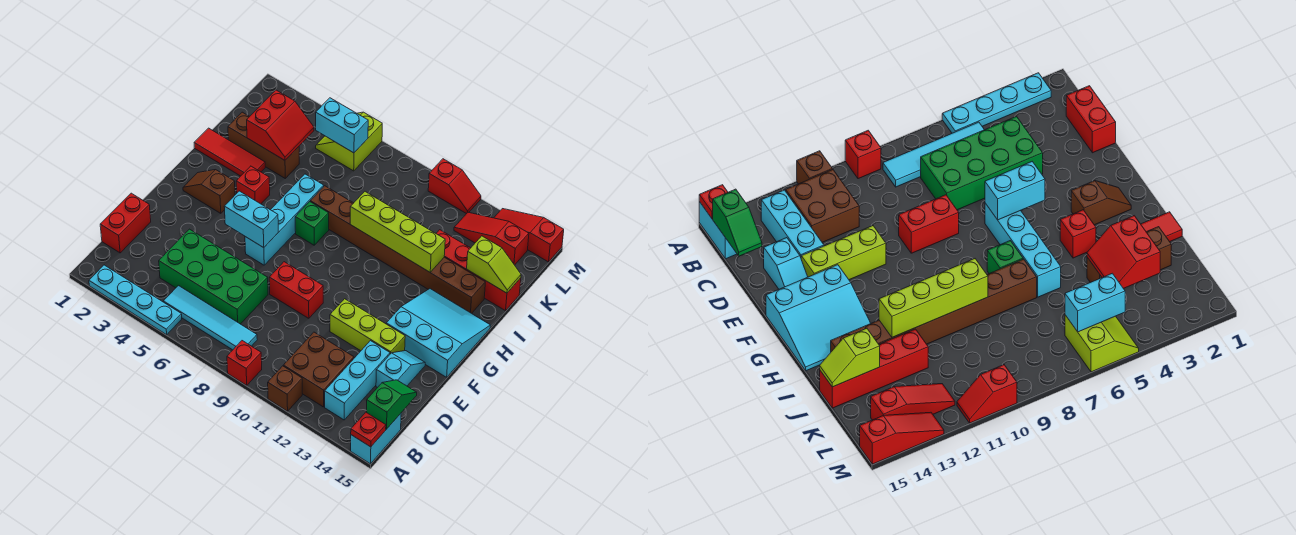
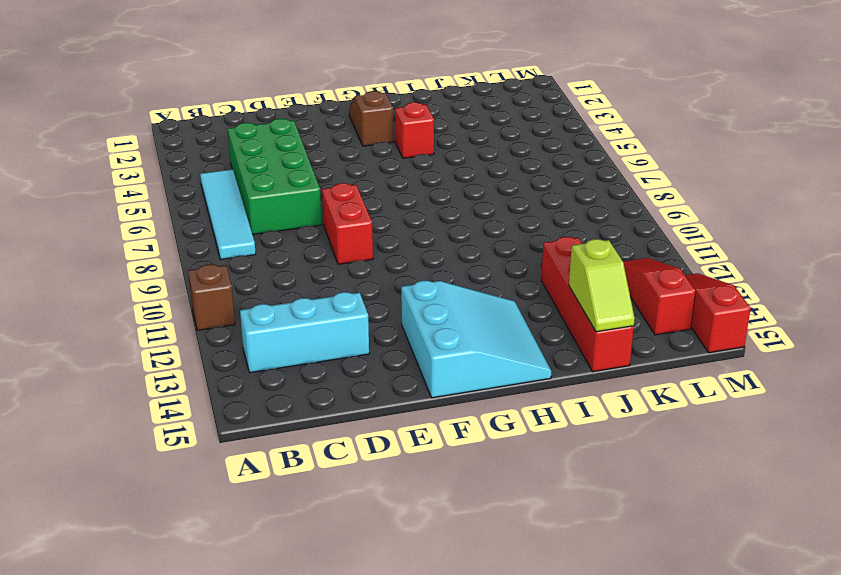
none -> cyan 1x4 plate [89,265,182,335]
none -> red 1x1 brick [227,341,262,385]
none -> cyan 1x2 brick [351,414,401,464]
none -> brown 2x2 brick [283,332,354,407]

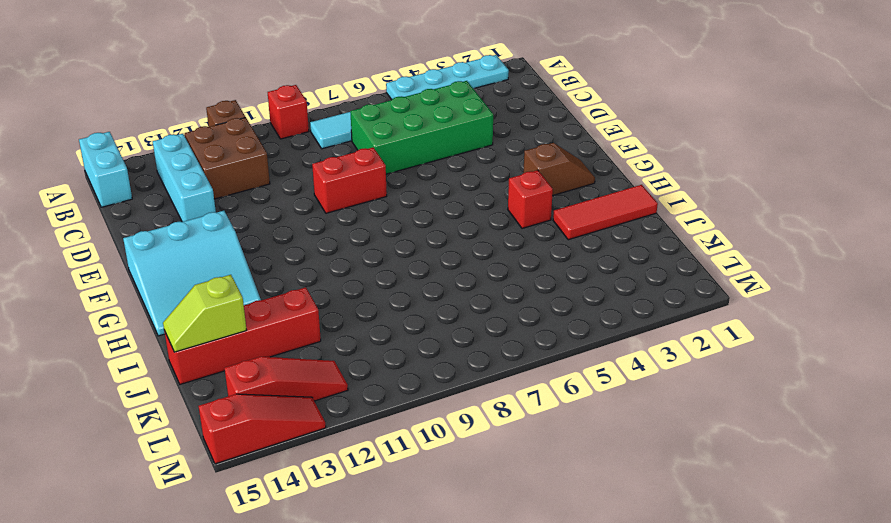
none -> red 1x2 brick [100,193,151,253]
none -> cyan 1x2 slope [376,351,425,387]
none -> lime 1x3 brick [330,299,405,354]
none -> cyan 1x4 brick [245,174,324,265]

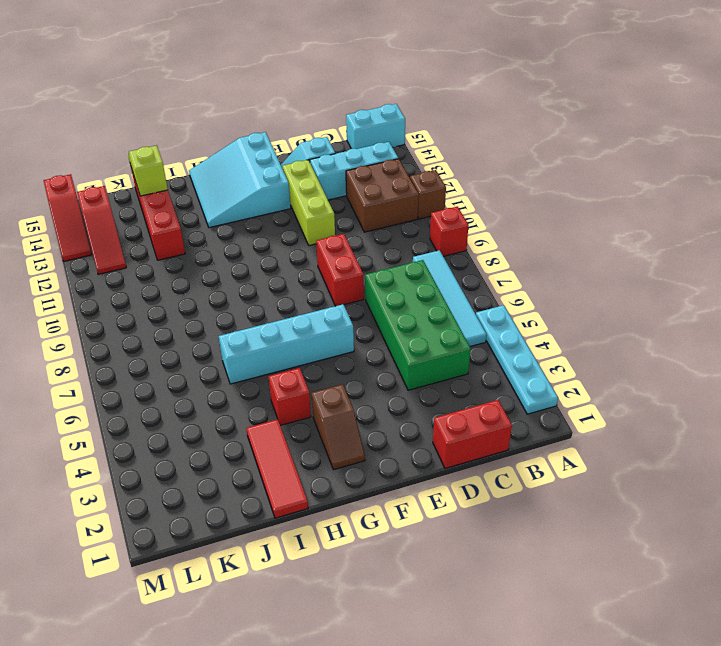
none -> green 1x1 brick [295,202,329,245]
none -> brown 1x8 brick [310,186,485,313]
none -> brown 1x3 brick [228,112,299,178]
none -> lime 2x2 slope [316,112,382,171]

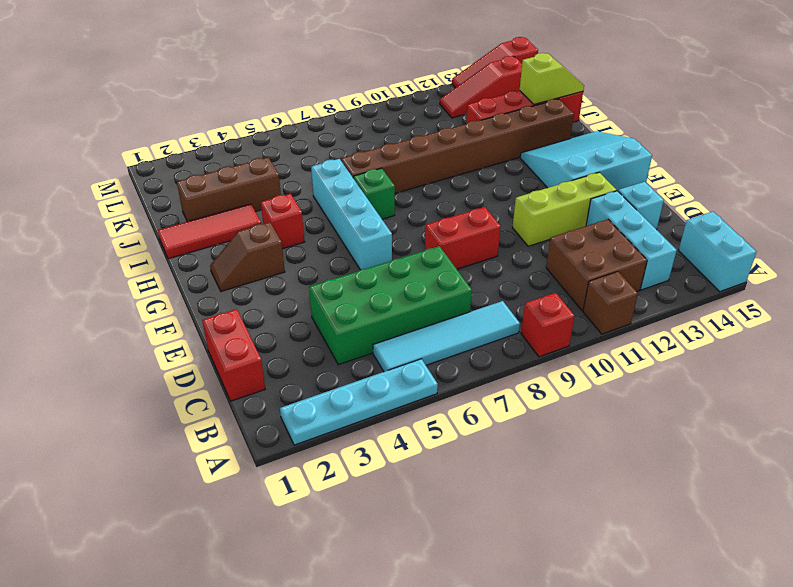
none -> lime 2x2 slope [316,112,382,171]
none -> red 1x2 slope [428,159,481,214]
none -> red 1x1 plate [351,412,386,447]
none -> green 1x2 slope [367,380,417,429]

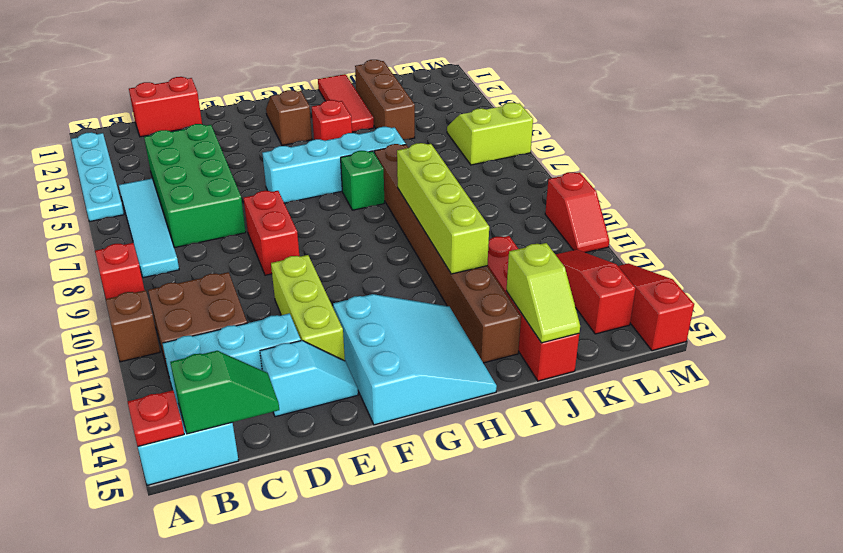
none -> cyan 1x2 brick [224,191,278,248]
none -> red 2x2 slope [247,90,314,160]
none -> cyan 1x2 brick [316,98,368,153]

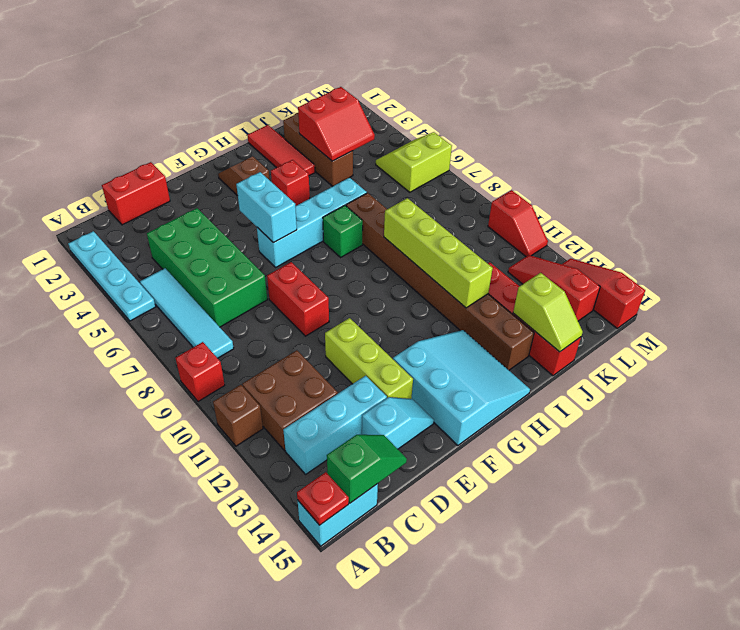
none -> cyan 1x2 brick [316,98,368,153]

